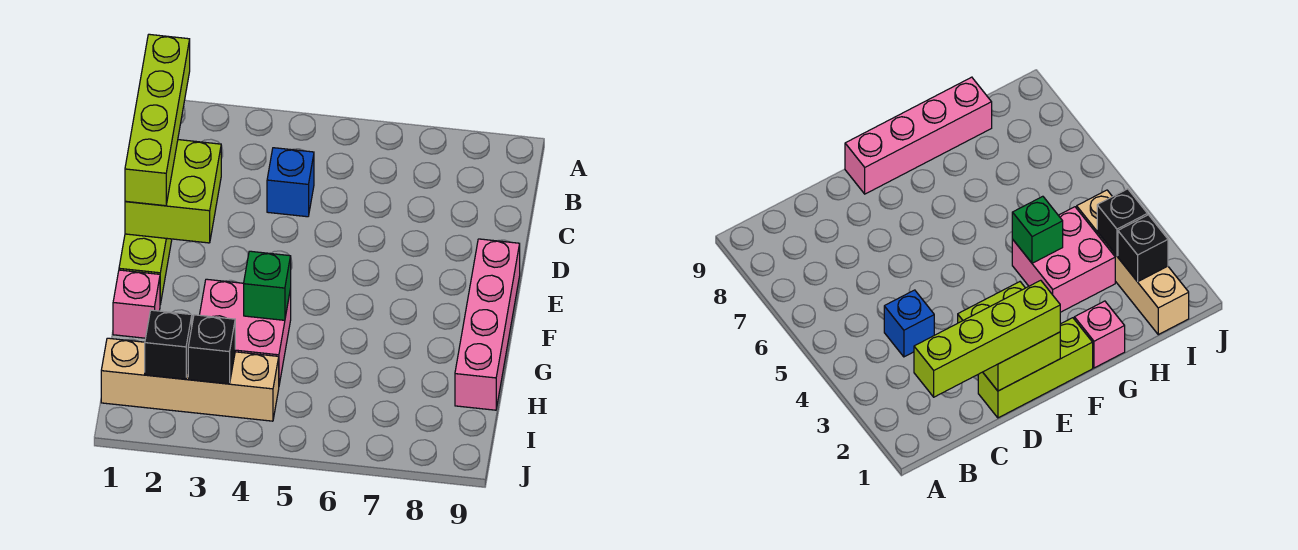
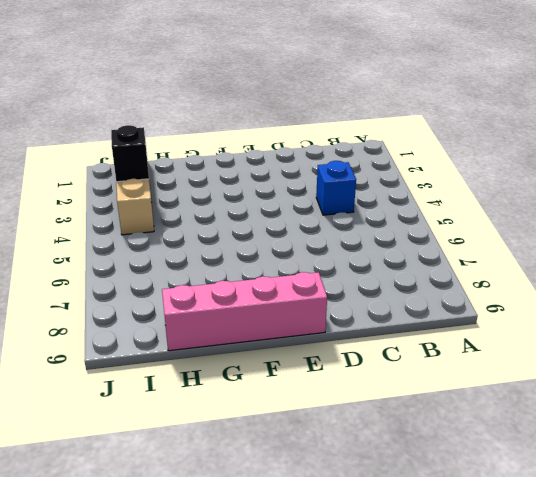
none -> lime 1x3 brick [119,234,172,304]
none -> pink 1x1 brick [113,270,160,338]

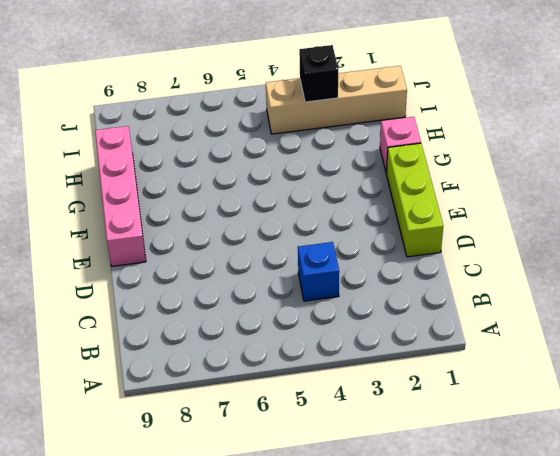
none -> pink 2x2 brick [200,279,291,384]
none -> lime 2x2 brick [125,140,221,243]

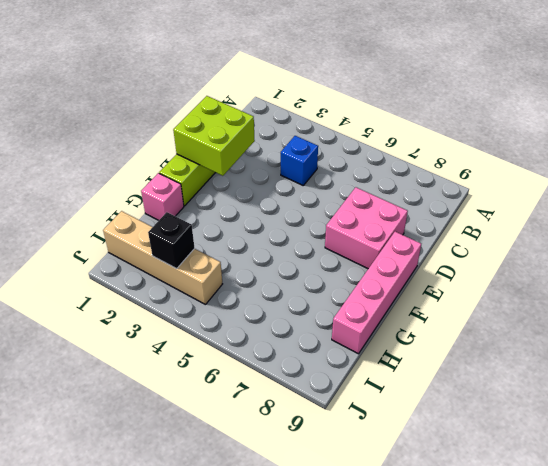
pink 2x2 brick [325,187,408,269] -> pink 2x2 brick moved to [200,279,291,384]
none -> green 1x1 brick [244,251,291,320]
none -> black 1x1 brick [145,310,192,379]

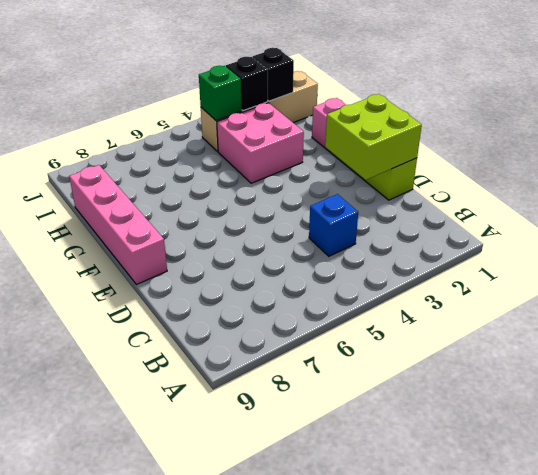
green 1x1 brick [199,66,242,121] -> green 1x1 brick moved to [244,251,291,320]
none -> lime 1x4 brick [125,34,190,206]

